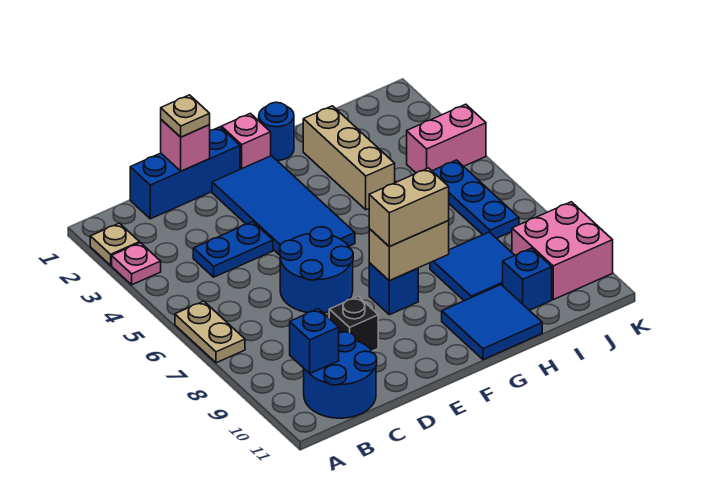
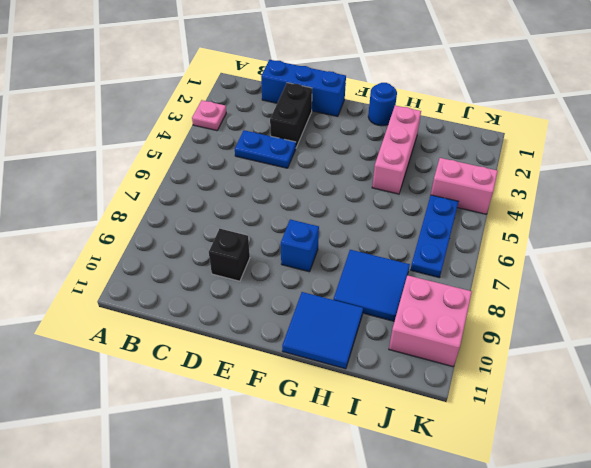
black 1x2 brick [270,83,312,148] -> none
pink 1x3 brick [372,105,421,194] -> tan 1x3 brick [303,106,395,210]
none -> tan 1x1 plate [90,223,139,265]
none -> tan 1x2 plate [175,301,245,363]
none -> blue 2x2 round brick [304,332,377,418]

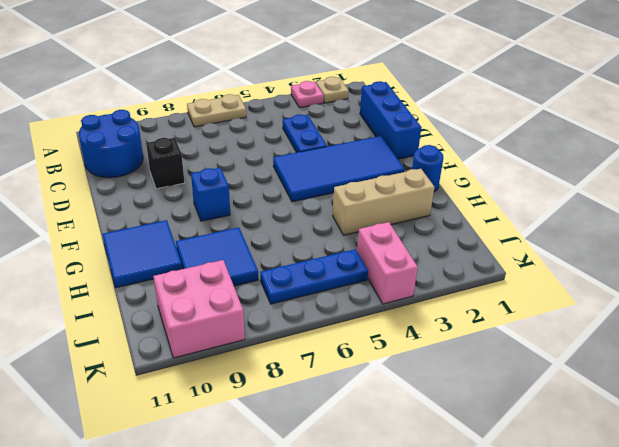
none -> blue 2x2 round brick [280,227,353,313]
none -> pink 1x1 brick [221,113,271,169]
none -> blue 1x1 brick [503,248,552,310]

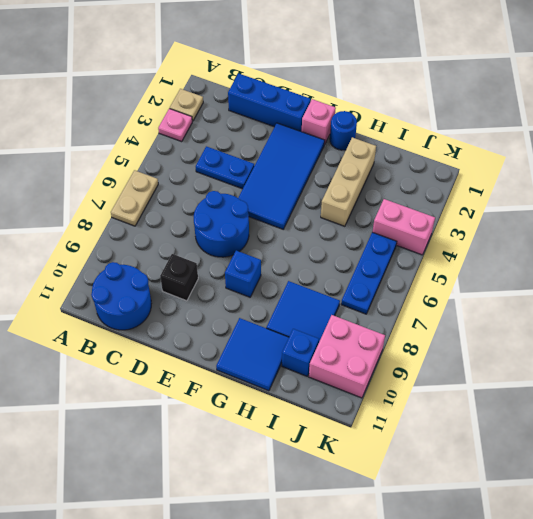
none -> blue 1x1 brick [290,309,339,374]
none -> pink 1x1 brick [161,120,210,171]
none -> tan 1x2 brick [369,220,449,281]

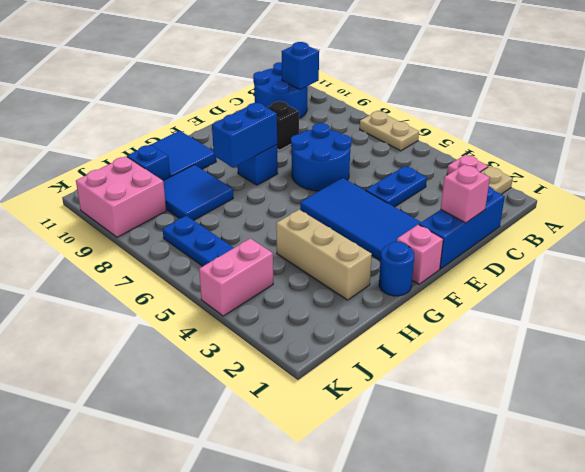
blue 1x2 brick [212,103,277,167] -> tan 1x2 brick [369,220,449,281]
none -> tan 1x1 plate [161,95,210,137]
none -> tan 1x2 brick [369,168,449,247]

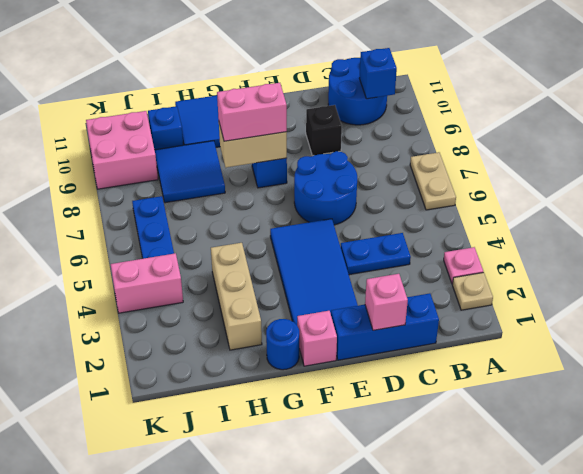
pink 1x2 brick [217,83,287,141] -> tan 1x2 brick [369,168,449,247]
none -> tan 1x1 plate [161,95,210,137]

